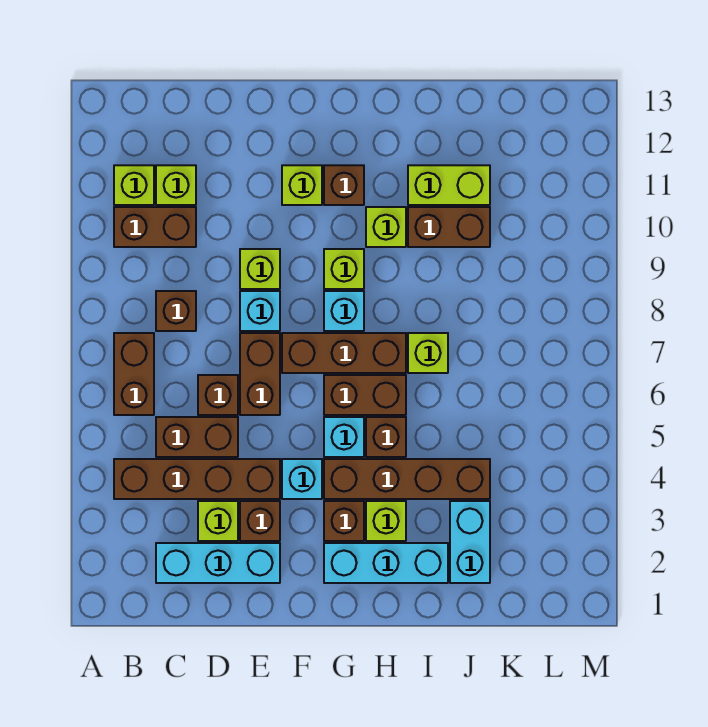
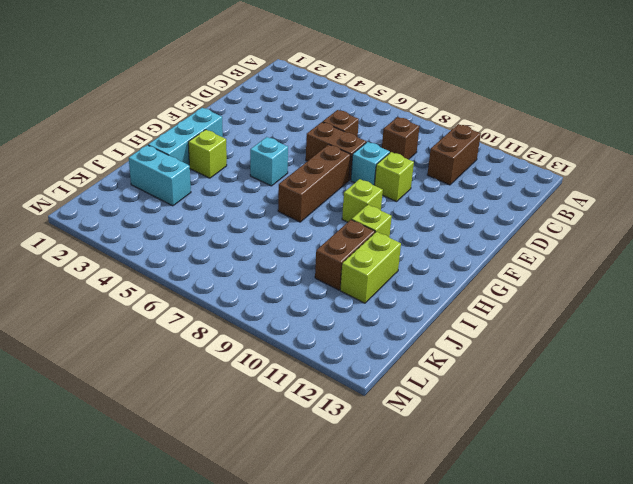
none -> brown 1x4 brick [114,459,280,499]
none -> brown 1x2 brick [114,333,154,415]
none -> lime 1x1 brick [114,165,154,205]
none -> cyan 1x3 brick [156,543,280,583]

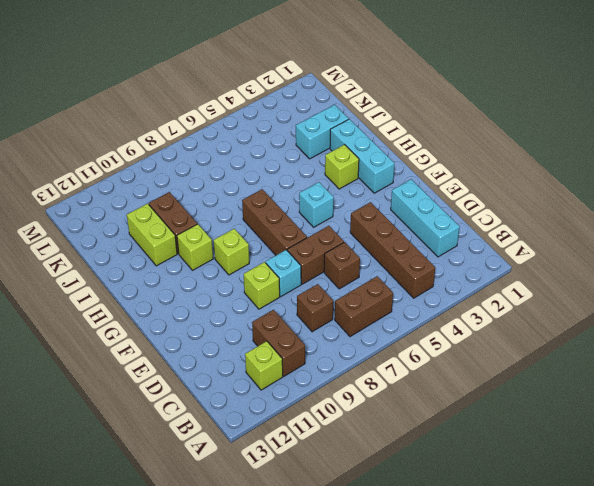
none -> brown 1x2 brick [156,417,238,457]
none -> lime 1x1 brick [156,165,196,205]
none -> lime 1x1 brick [198,501,238,541]
none -> brown 1x1 brick [240,501,280,541]

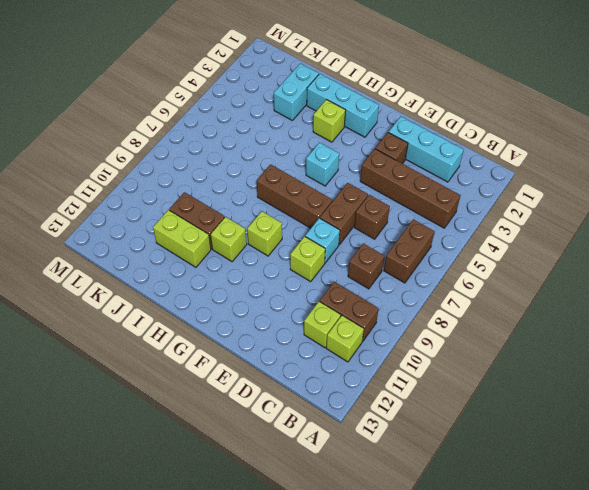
none -> brown 1x2 brick [156,417,238,457]
none -> lime 1x1 brick [198,501,238,541]
none -> cyan 1x1 brick [282,459,322,499]
none -> lime 1x1 brick [282,165,322,205]

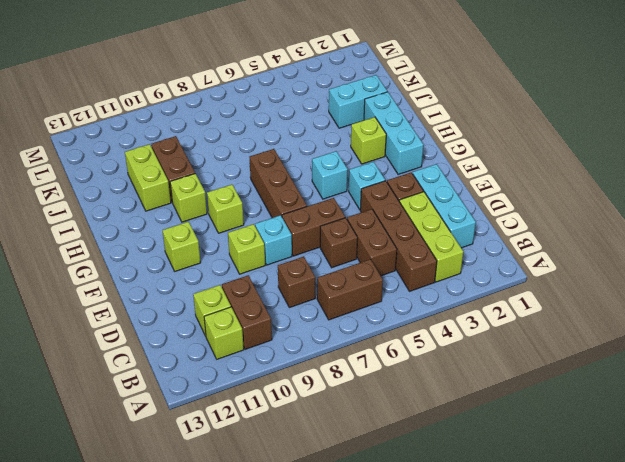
lime 1x3 brick [399,192,463,282] -> lime 1x1 brick [198,501,238,541]
none -> brown 1x1 brick [324,501,364,541]
none -> brown 1x4 brick [324,459,490,499]
none -> brown 1x2 brick [324,375,406,415]
none -> cyan 1x1 brick [324,291,364,331]

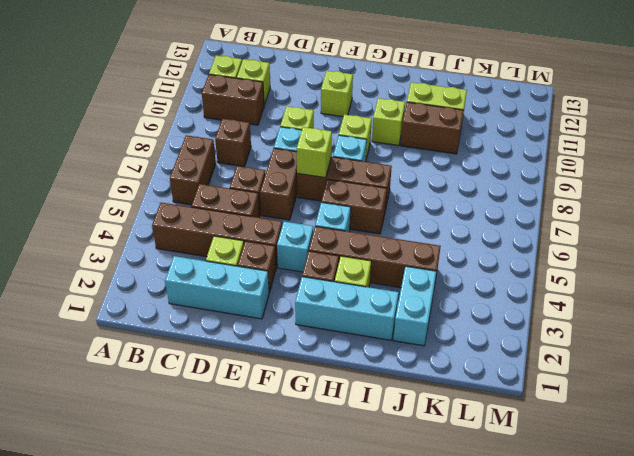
lime 1x1 brick [297,127,332,178] -> lime 1x1 brick moved to [408,333,448,373]
none -> brown 1x1 brick [324,165,364,205]
none -> brown 1x1 brick [366,417,406,457]

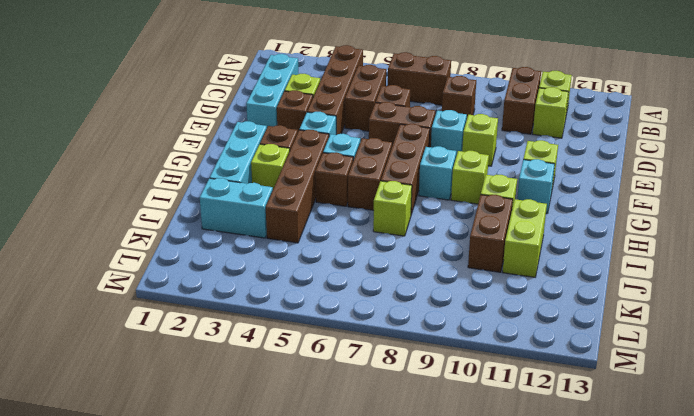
cyan 1x1 brick [517,159,555,214] -> brown 1x1 brick [324,165,364,205]

